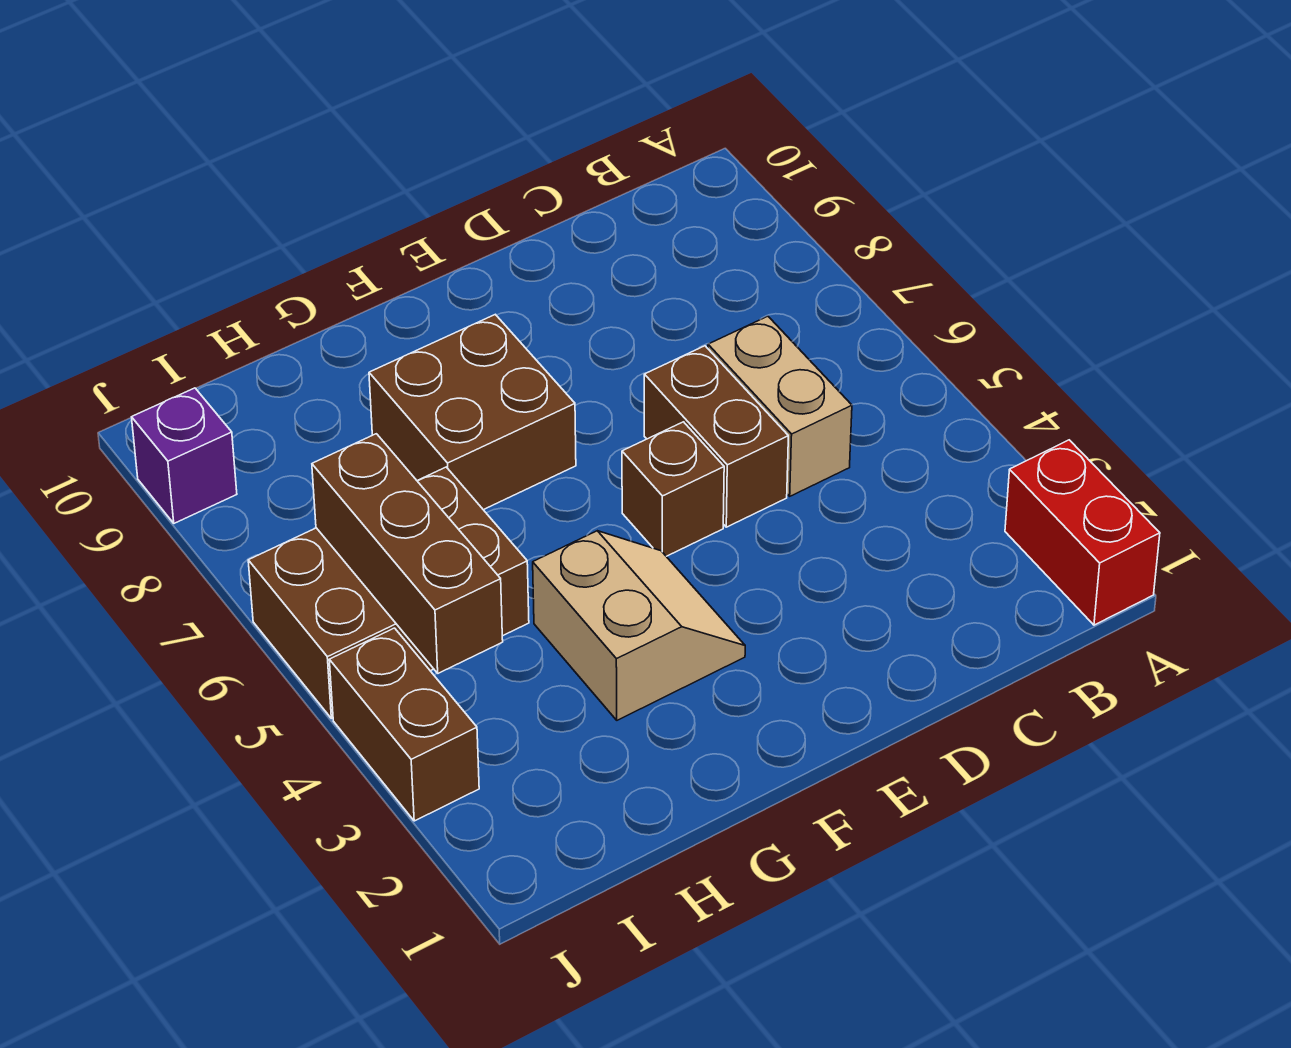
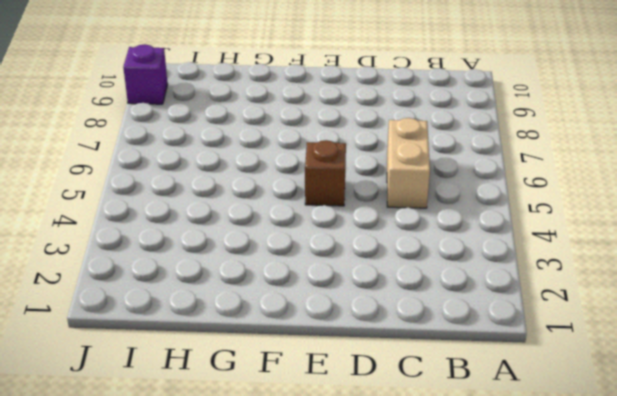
none -> red 1x2 brick [1005,440,1160,625]
none -> brown 1x2 brick [644,346,788,527]

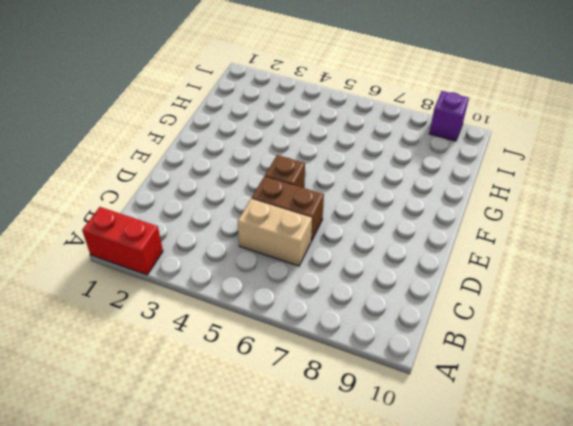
none -> tan 2x2 slope [533,531,745,720]
none -> brown 2x2 brick [369,315,576,510]

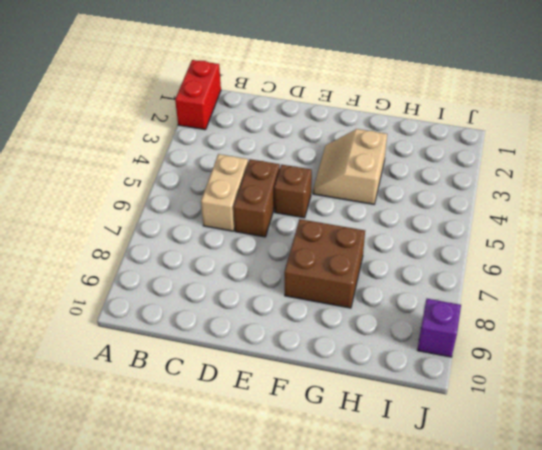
none -> brown 2x3 brick [248,467,529,719]
none -> brown 1x2 brick [329,628,479,821]

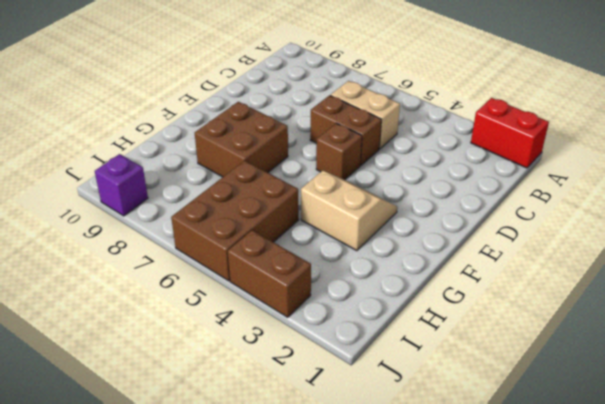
none -> brown 1x3 brick [312,434,503,673]

